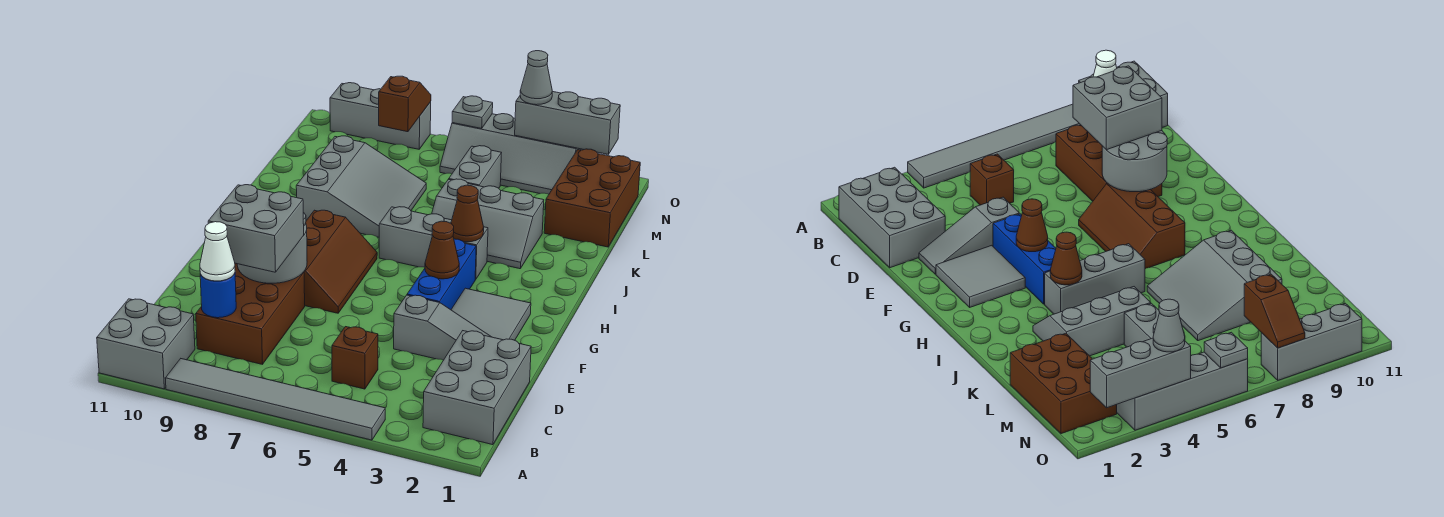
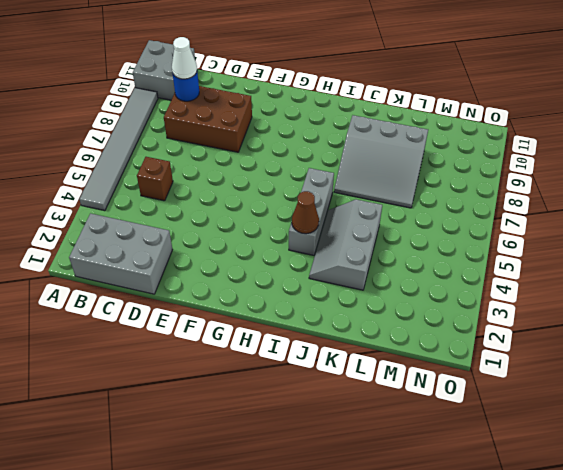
none -> grey 1x3 slope [394,295,491,360]
none -> grey 2x2 tile [451,288,531,340]
none -> blue 1x3 brick [407,239,476,310]

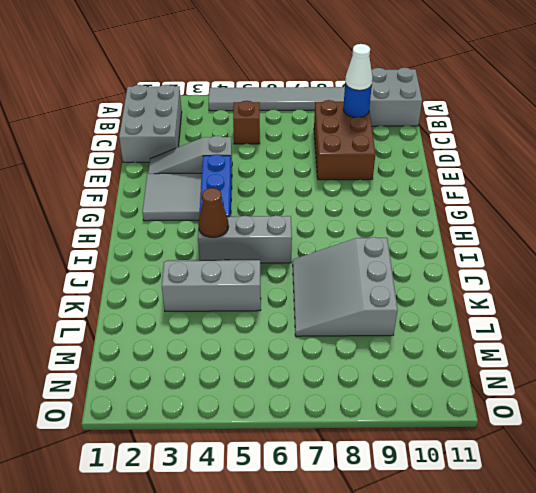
none -> brown 2x3 slope [304,210,377,313]
none -> brown 2x3 brick [544,149,640,247]
none -> grey 1x2 brick [449,146,501,188]

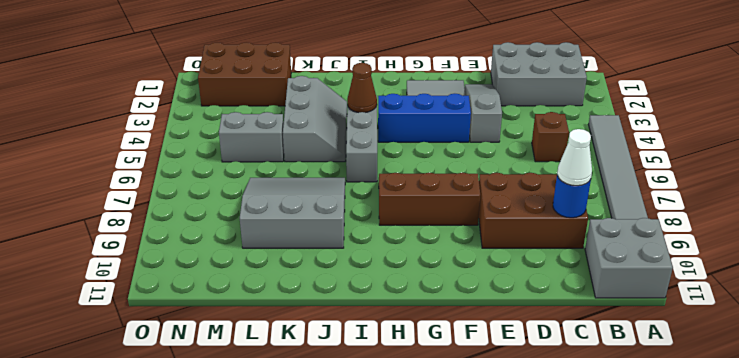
none -> grey 2x4 slope [440,114,583,194]
none -> grey 1x3 brick [330,83,431,149]
none -> grey 2x2 round brick [237,212,307,283]

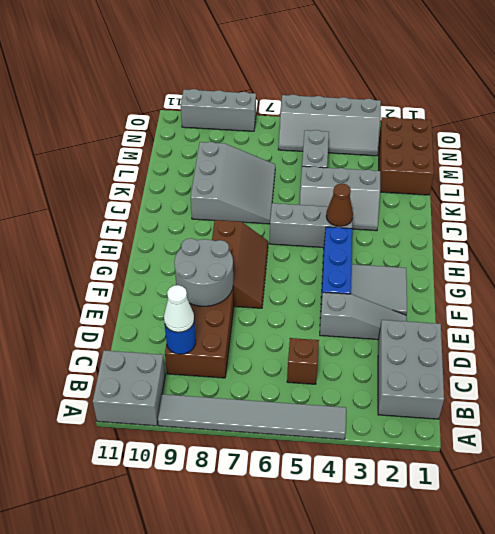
none -> brown 1x1 cone [425,221,459,279]
none -> brown 1x2 slope [379,76,431,132]
none -> grey 1x3 brick [515,91,620,155]

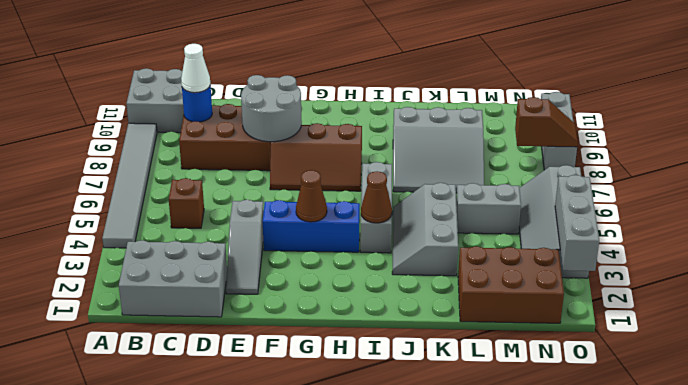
none -> grey 2x2 tile [451,288,531,340]
none -> grey 1x1 plate [452,96,493,128]
none -> grey 2x2 brick [208,185,304,272]

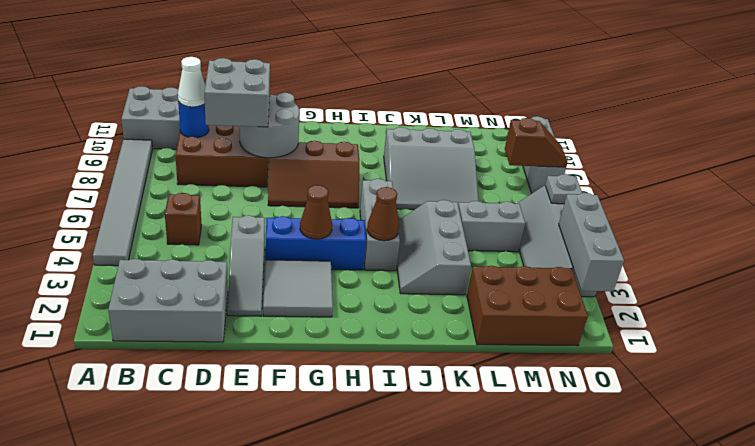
none -> grey 1x1 cone [520,51,552,105]

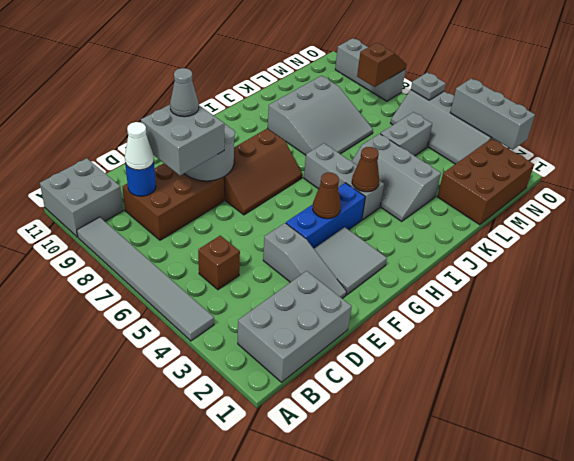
grey 1x1 cone [170,68,199,117] -> grey 1x1 cone moved to [520,51,552,105]

